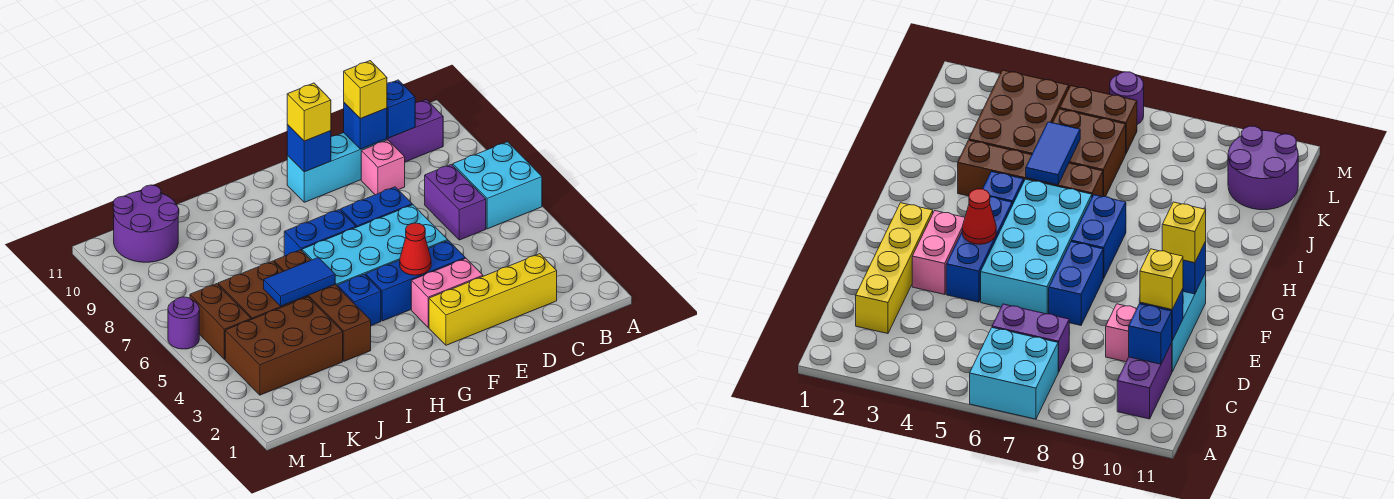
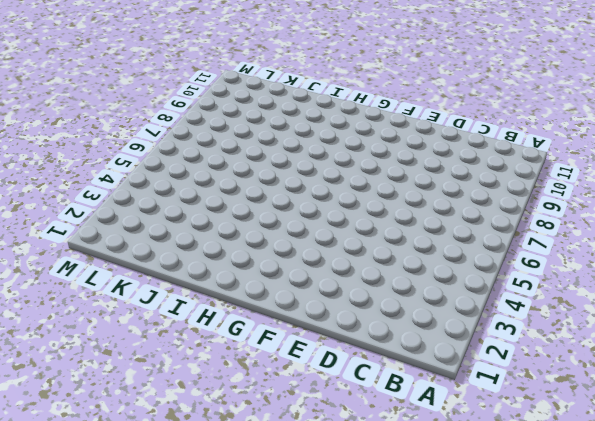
none -> cyan 2x2 brick [453,142,542,229]
none -> purple 1x2 brick [387,99,443,162]
none -> yellow 1x4 brick [429,254,557,345]

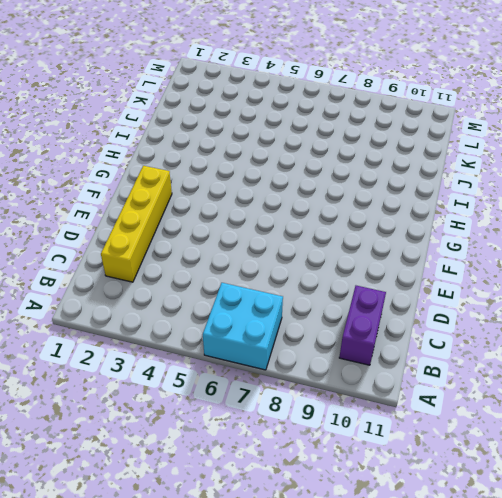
none -> purple 1x2 brick [425,164,486,240]
none -> pink 1x1 brick [361,140,405,195]
none -> cyan 1x3 brick [287,133,387,202]

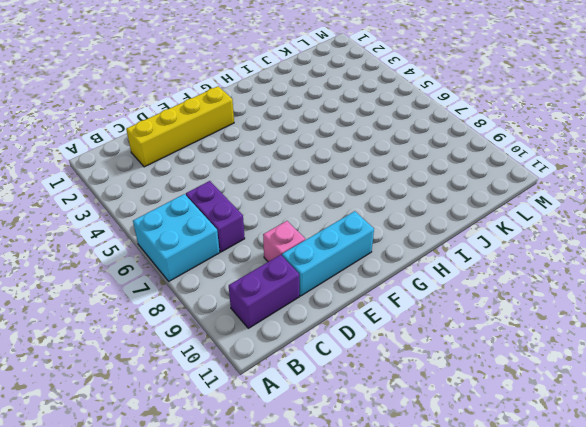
none -> pink 1x2 brick [411,258,483,327]
none -> blue 1x3 brick [366,240,465,321]
none -> cyan 2x4 brick [302,205,448,287]

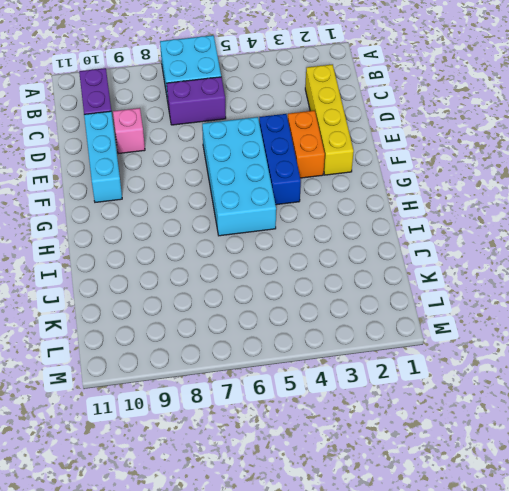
orange 1x2 brick [288,111,325,178] -> pink 1x2 brick [411,258,483,327]
none -> blue 1x2 brick [341,187,412,227]
none -> blue 1x2 brick [284,210,356,256]
none -> blue 1x1 brick [338,274,381,325]

